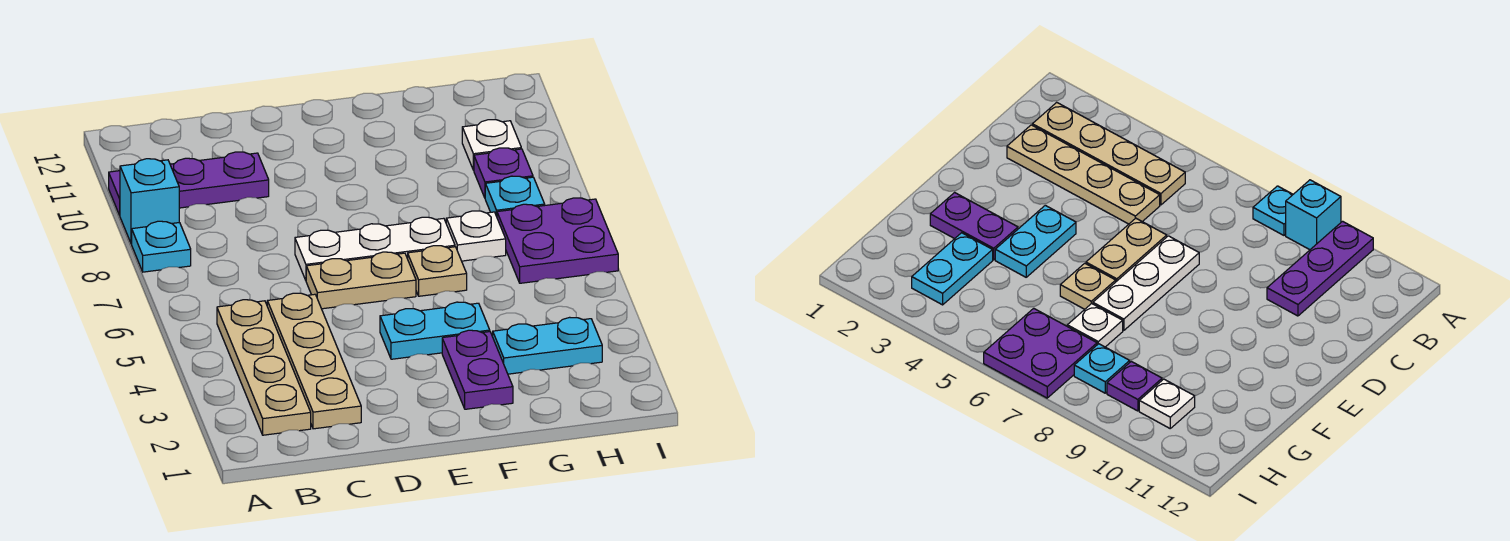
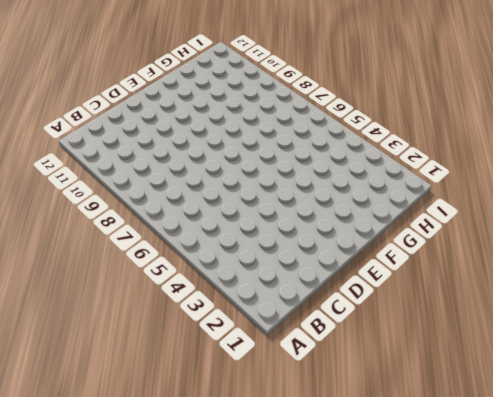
none -> cyan 1x1 plate [132,221,191,272]
none -> cyan 1x1 brick [120,159,179,244]
none -> purple 1x3 plate [109,152,269,215]

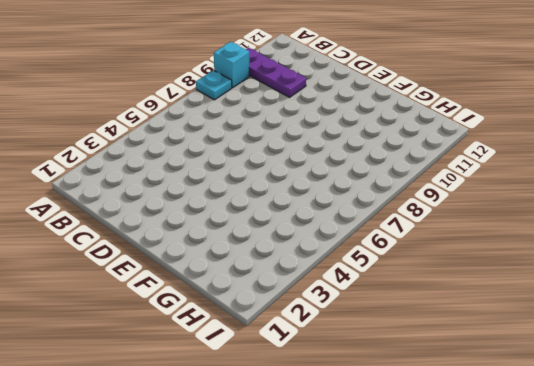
none -> tan 1x4 plate [217,300,311,435]
none -> tan 1x4 plate [267,293,361,429]
none -> tan 1x2 plate [306,252,416,309]

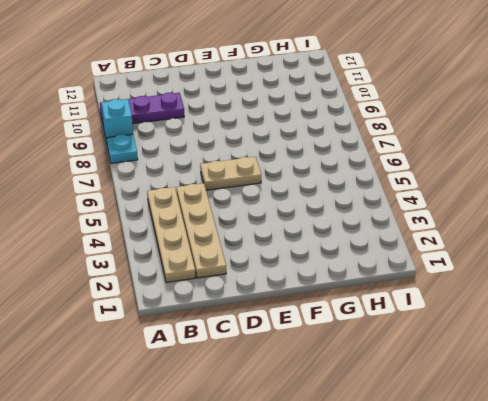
none -> white 1x3 plate [295,217,455,280]
none -> cyan 1x2 plate [380,302,490,359]
none -> purple 1x2 plate [442,330,513,409]

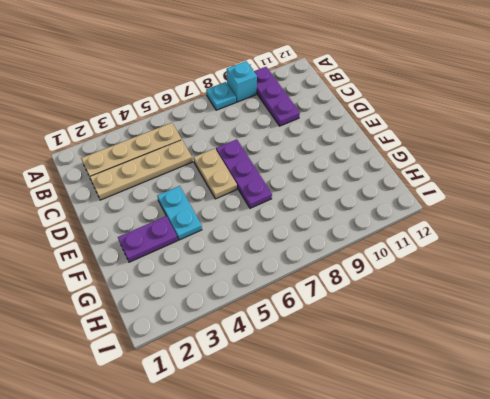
purple 1x3 plate [216,139,272,208] -> white 1x3 plate [295,217,455,280]
none -> tan 1x1 plate [408,246,467,296]
none -> cyan 1x2 plate [493,317,602,374]
none -> white 1x1 plate [446,211,506,261]

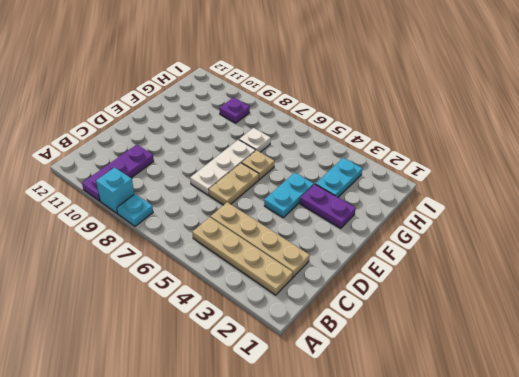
none -> purple 2x2 plate [497,198,618,283]
none -> cyan 1x1 plate [485,176,545,217]
none -> white 1x1 plate [462,119,521,170]

